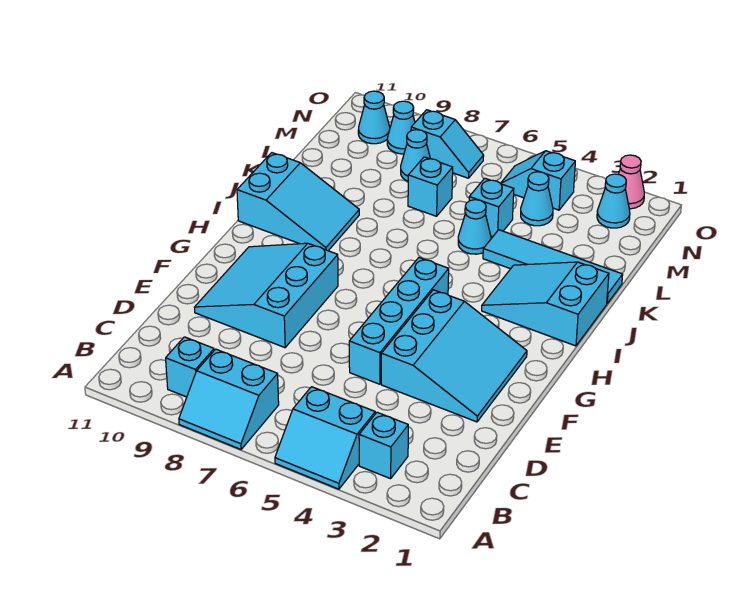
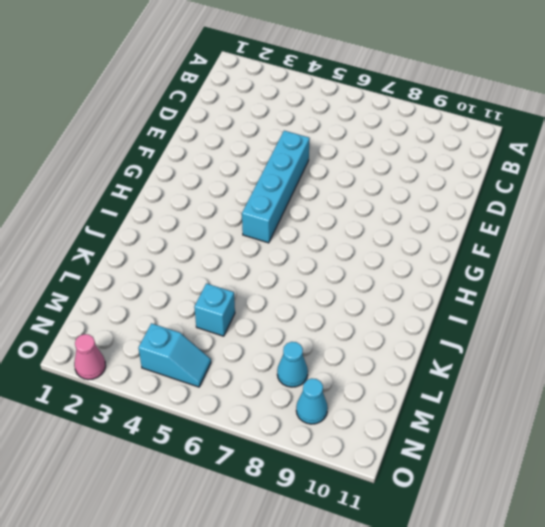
none -> cyan 2x2 slope [275,387,375,489]
none -> cyan 2x2 slope [179,349,279,449]
none -> cyan 1x1 brick [359,412,408,479]

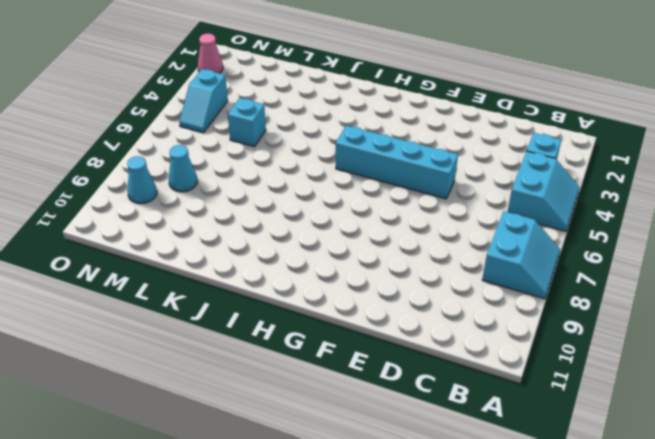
none -> cyan 1x1 brick [166,337,214,397]
none -> cyan 3x3 slope [381,290,527,422]
none -> cyan 3x3 slope [194,243,338,348]

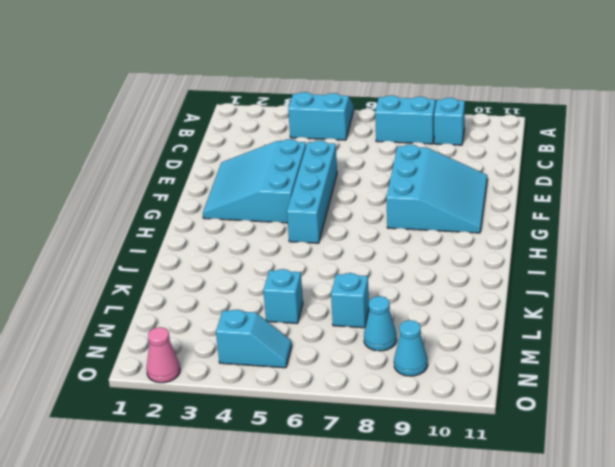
none -> cyan 1x1 brick [359,412,408,479]
none -> cyan 2x3 slope [482,262,609,346]
none -> cyan 2x3 slope [237,153,359,251]

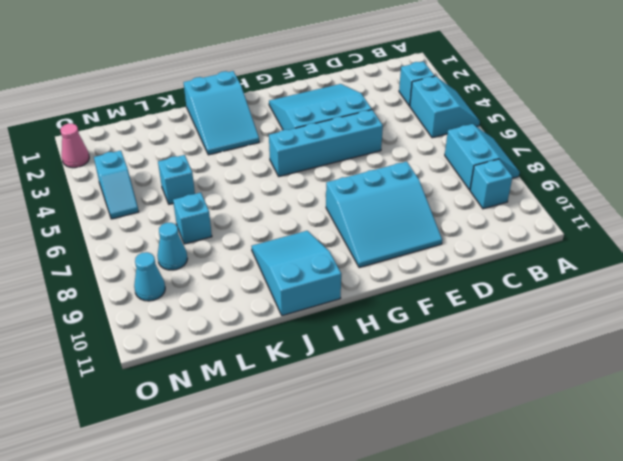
none -> cyan 1x4 tile [483,230,623,303]
none -> cyan 1x1 cone [458,200,491,254]
none -> cyan 1x1 cone [521,172,553,226]

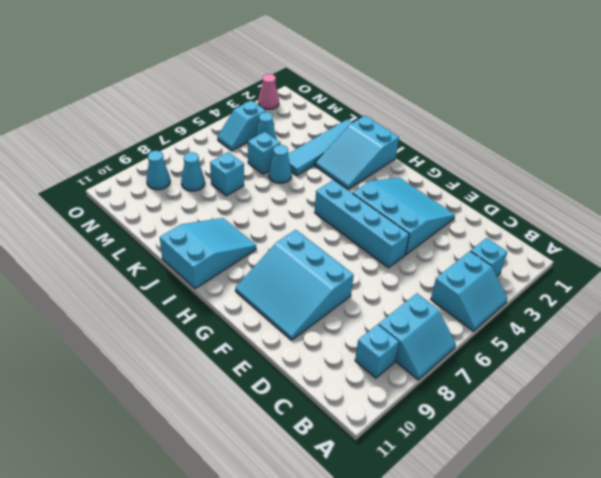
none -> cyan 1x1 cone [597,174,630,228]
none -> cyan 1x2 slope [411,110,484,178]
none -> cyan 1x1 cone [358,91,390,144]

